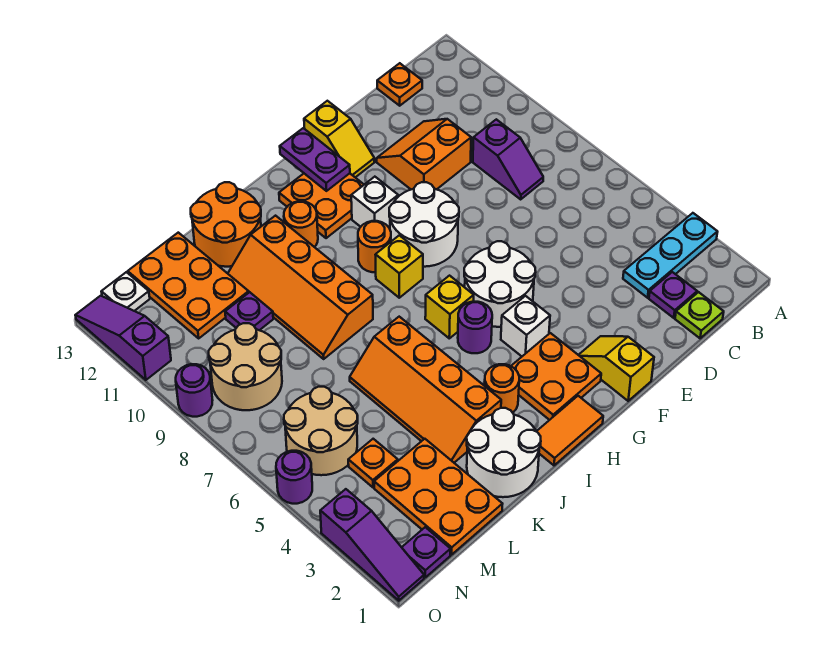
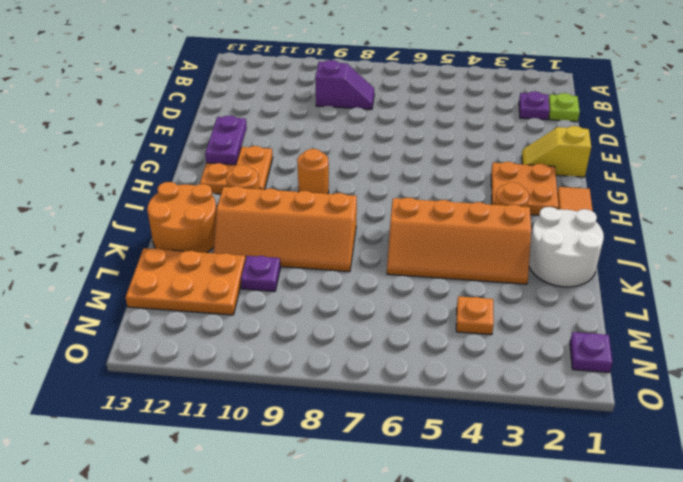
purple 1x2 plate [205,116,247,165] -> purple 1x2 plate turned to [280,128,350,191]
none -> cyan 1x3 plate [623,213,717,298]
none -> orange 1x1 plate [377,63,422,106]
none -> orange 2x2 slope [377,119,471,189]
none -> white 2x2 round brick [464,241,536,327]

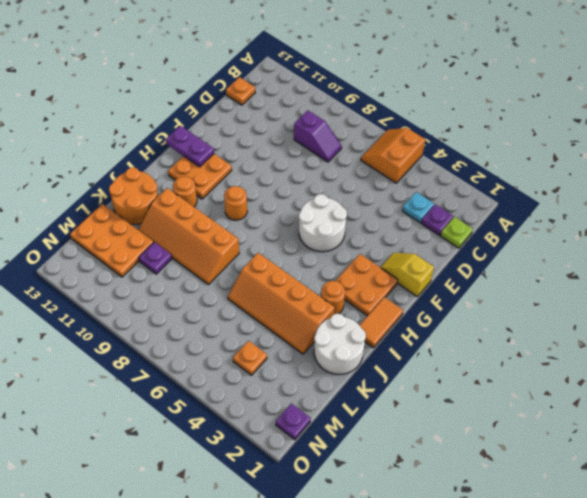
orange 2x2 slope [361,128,425,183] -> orange 2x2 slope moved to [377,119,471,189]
cyan 1x1 plate [402,192,434,223] -> cyan 1x3 plate [623,213,717,298]
none -> white 2x2 round brick [389,182,459,267]
none -> yellow 1x2 slope [304,101,374,177]
none -> white 1x1 brick [501,296,550,356]
none -> white 1x1 brick [351,177,398,227]

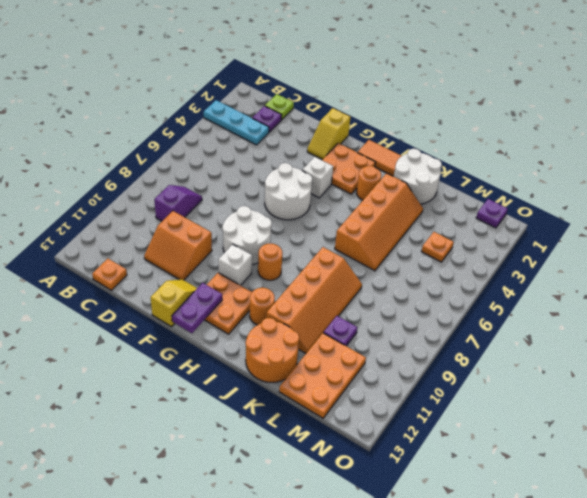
none -> purple 1x1 round brick [458,302,492,353]
none -> yellow 1x1 brick [425,276,474,338]
none -> yellow 1x1 brick [375,235,423,298]
none -> orange 2x3 plate [374,439,502,555]

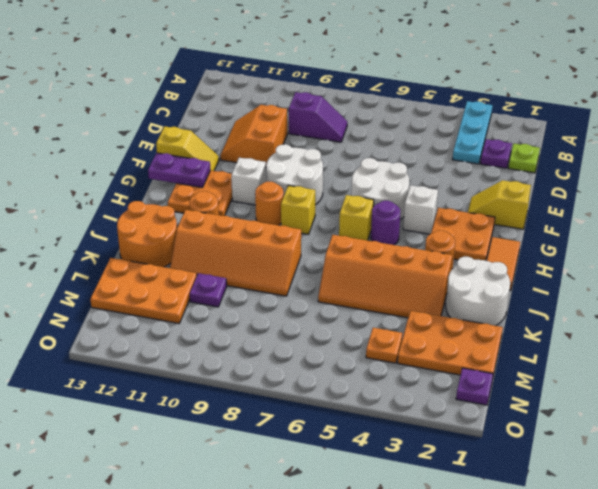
none -> orange 1x1 plate [377,63,422,106]
none -> tan 2x2 round brick [284,387,358,475]
none -> tan 2x2 round brick [209,323,282,410]
none -> white 1x1 plate [101,272,150,311]

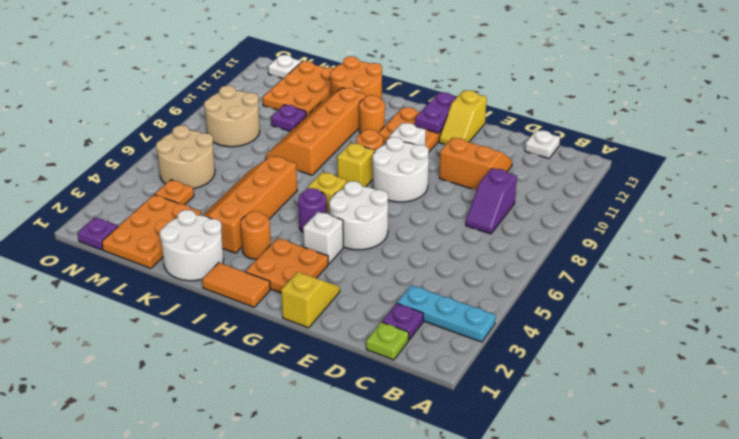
white 1x1 plate [525,130,560,159] -> orange 1x1 plate [377,63,422,106]
none -> purple 1x3 slope [320,489,424,601]
none -> purple 1x1 round brick [276,451,312,504]
none -> purple 1x1 round brick [176,364,213,417]
none -> purple 1x3 slope [75,296,171,380]

